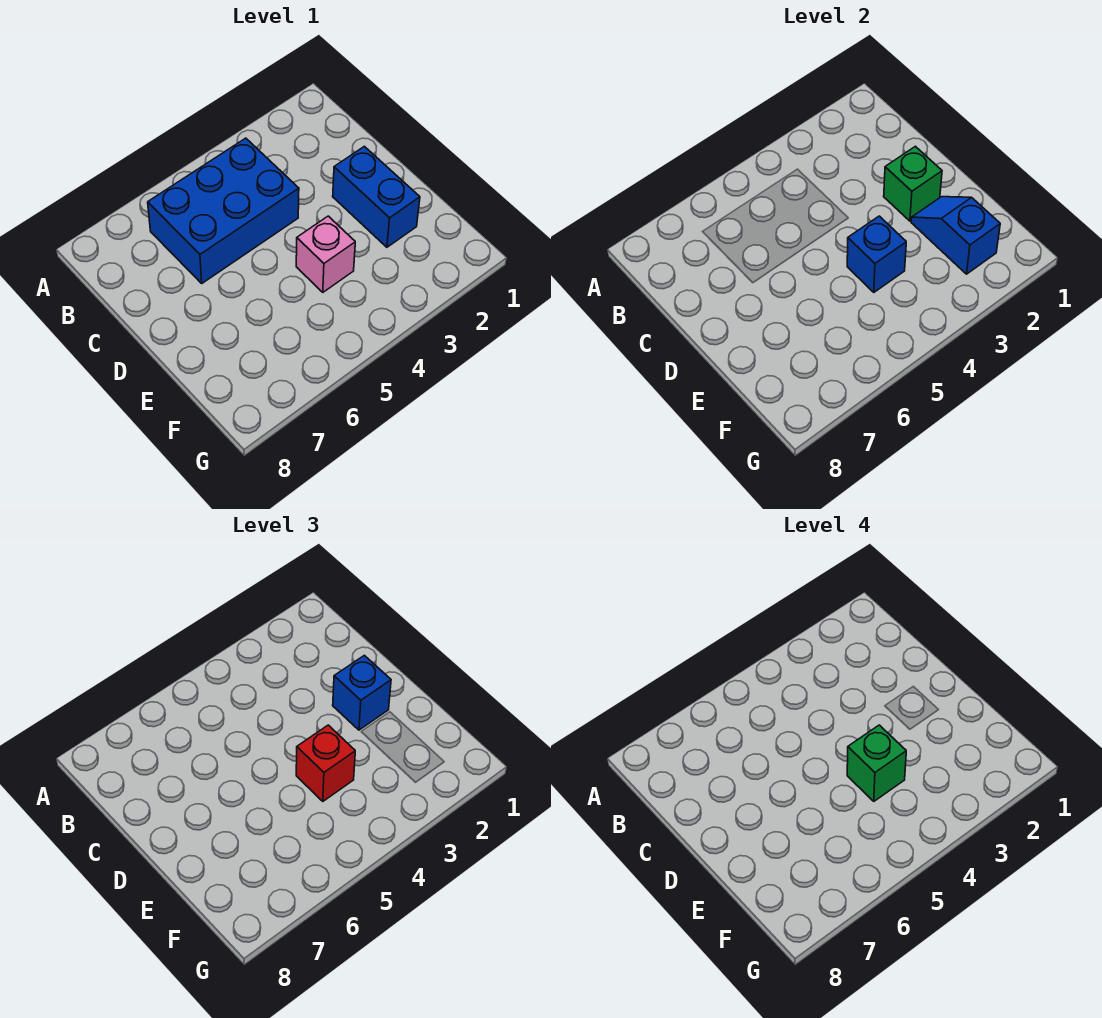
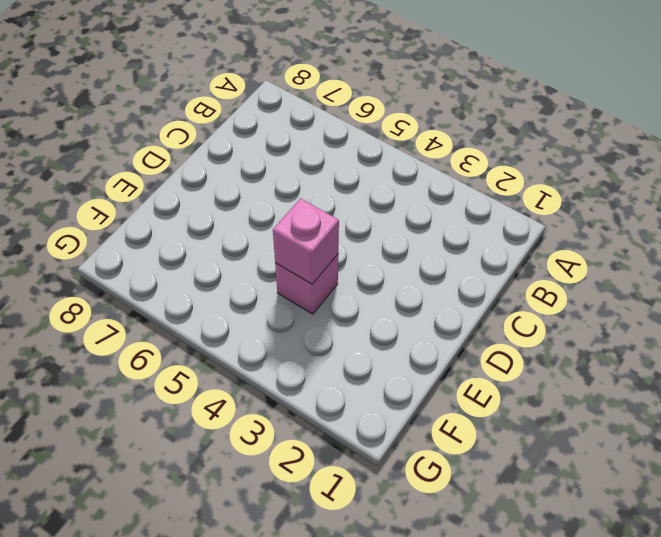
pink 1x1 brick [273,199,339,284] -> blue 1x1 brick [847,216,906,292]
none -> blue 2x3 brick [148,138,299,283]
none -> blue 1x2 brick [333,146,420,247]

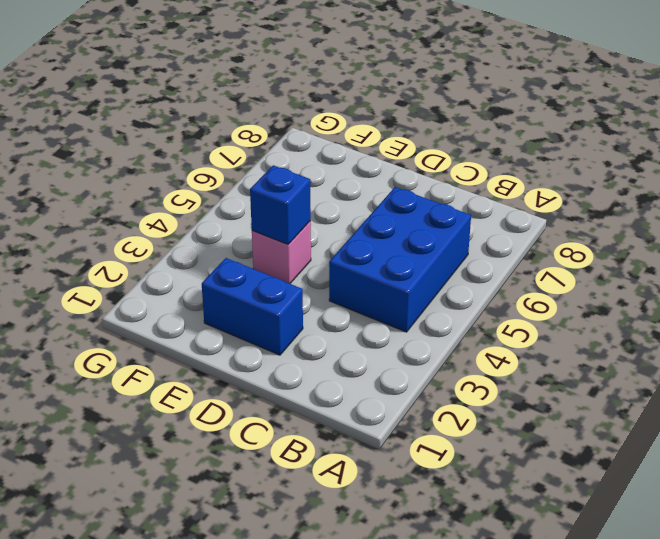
none -> green 1x1 brick [884,146,942,221]
none -> blue 1x2 slope [911,197,1000,274]

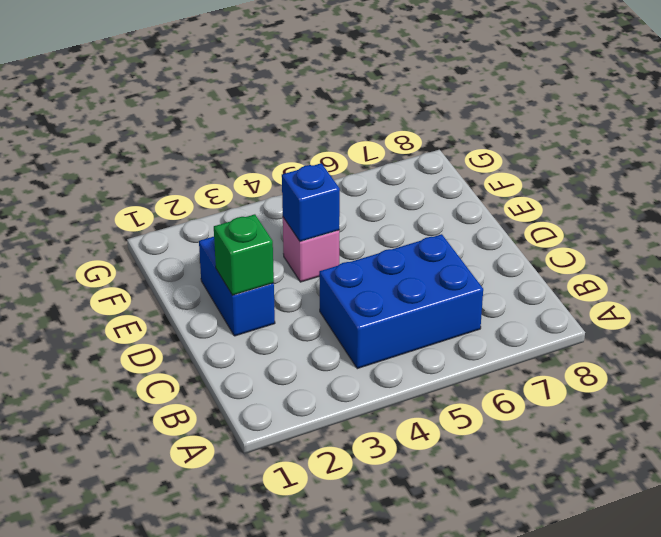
none -> blue 1x2 slope [911,197,1000,274]
none -> blue 1x1 brick [333,655,391,730]

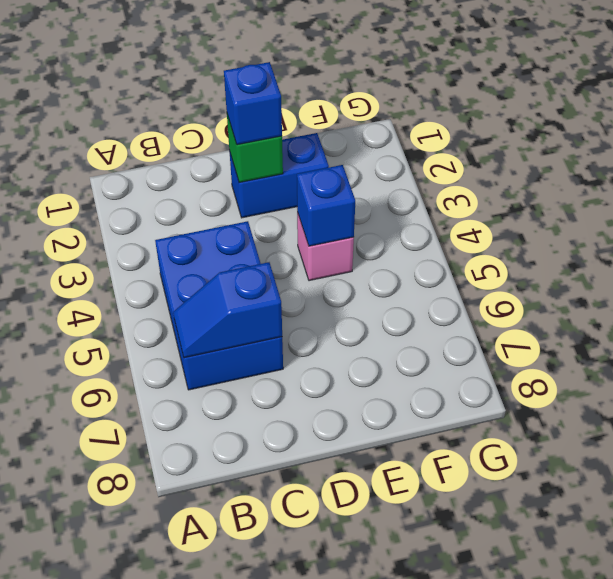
blue 1x2 slope [173,262,282,358] -> blue 1x2 slope moved to [911,197,1000,274]
none -> red 1x1 brick [296,725,355,801]
none -> green 1x1 brick [847,725,906,801]

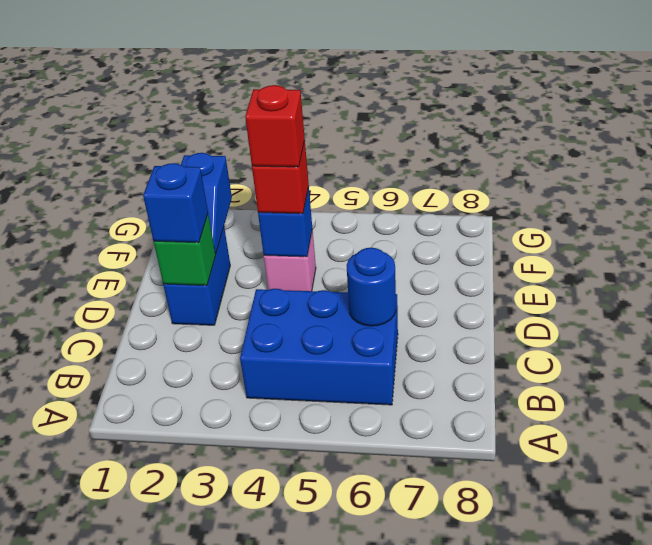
blue 1x1 round brick [347,248,396,326] -> none
red 1x1 brick [245,85,305,167] -> green 1x1 brick [847,725,906,801]

